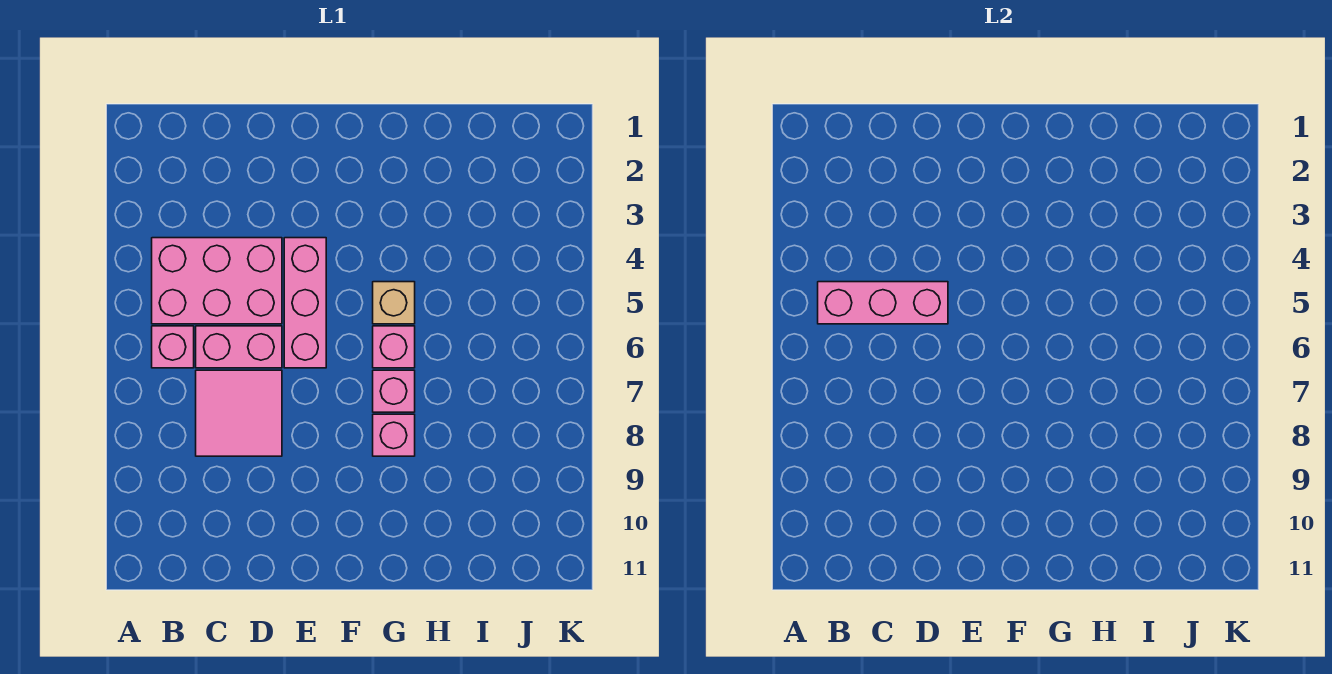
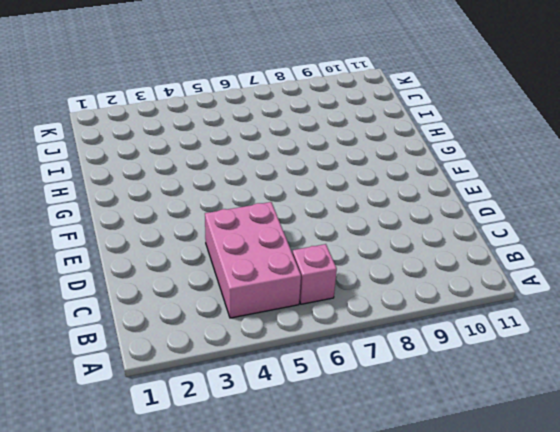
none -> pink 1x2 brick [196,326,282,368]
none -> pink 2x2 tile [196,370,282,456]

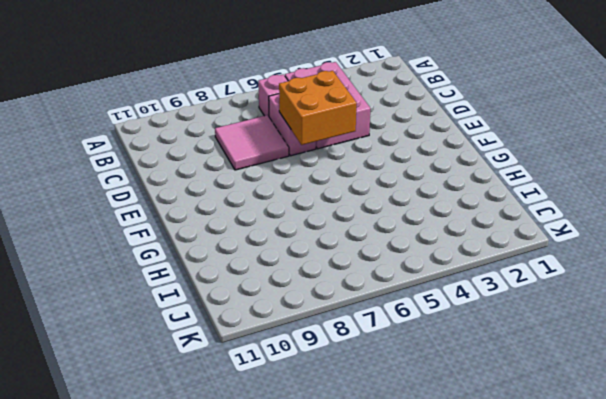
orange 2x2 brick [279,71,357,145] -> pink 1x3 brick [818,282,948,324]
none -> pink 1x3 brick [284,238,326,368]
none -> tan 1x1 brick [373,282,415,324]

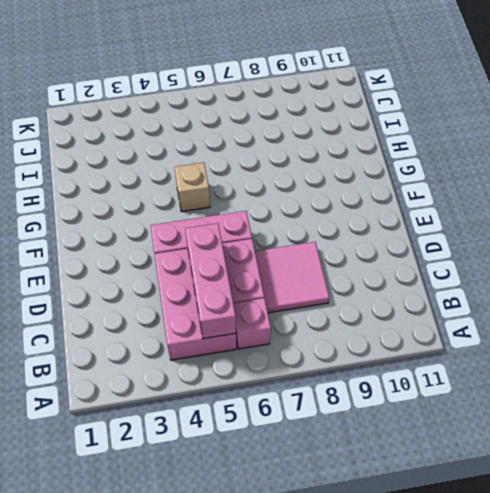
none -> pink 1x1 brick [373,326,415,368]
none -> pink 1x1 brick [373,370,415,412]

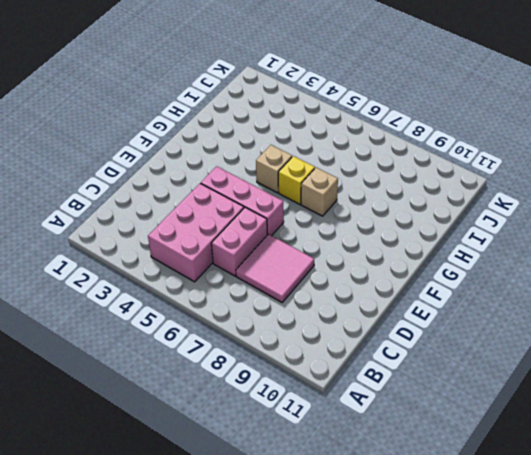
yellow 1x1 brick [278,156,315,204] -> pink 1x1 brick [373,326,415,368]
tan 1x1 brick [301,168,338,216] -> pink 1x1 brick [373,370,415,412]
none -> pink 1x1 brick [152,326,194,368]
none -> pink 1x1 brick [373,414,415,456]

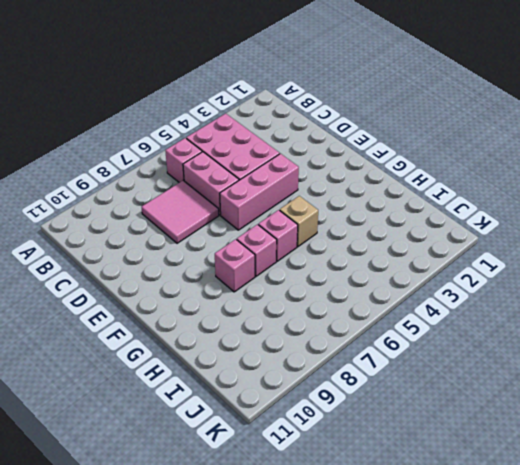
none -> pink 1x3 brick [818,282,948,324]

